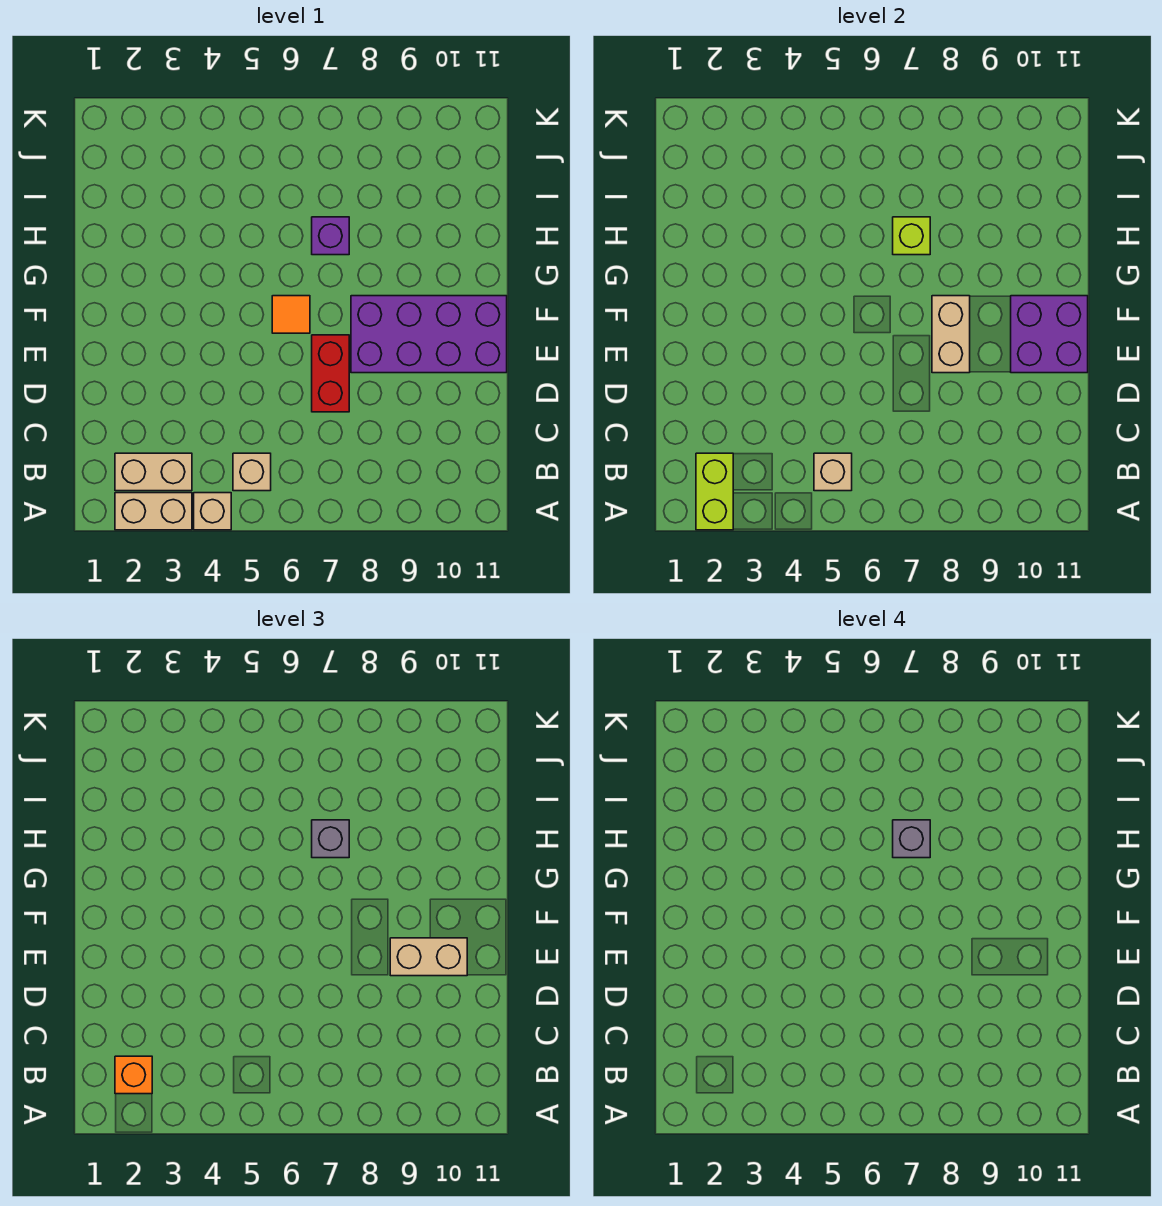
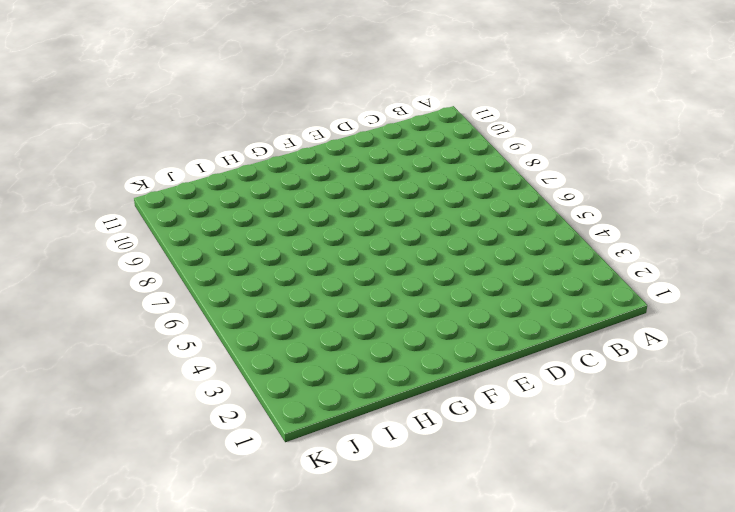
none -> tan 1x2 brick [115,493,192,530]
none -> tan 1x1 brick [194,493,231,530]
none -> tan 1x2 brick [115,453,192,491]

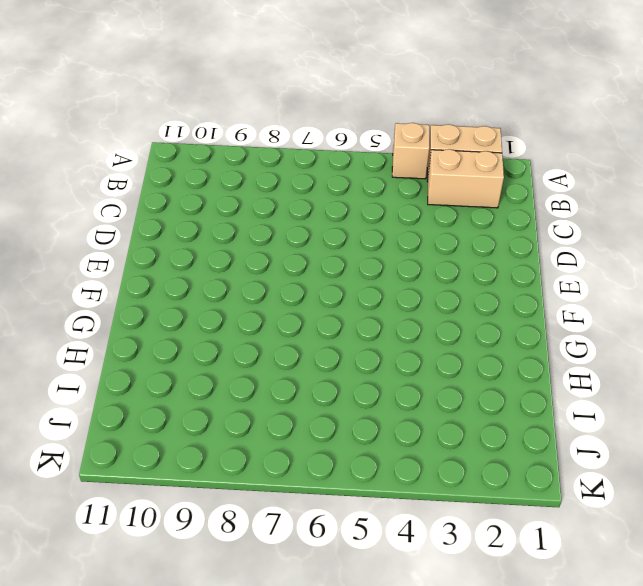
none -> tan 1x1 brick [233,453,271,491]
none -> red 1x2 brick [312,335,349,412]
none -> purple 2x4 brick [351,296,507,373]

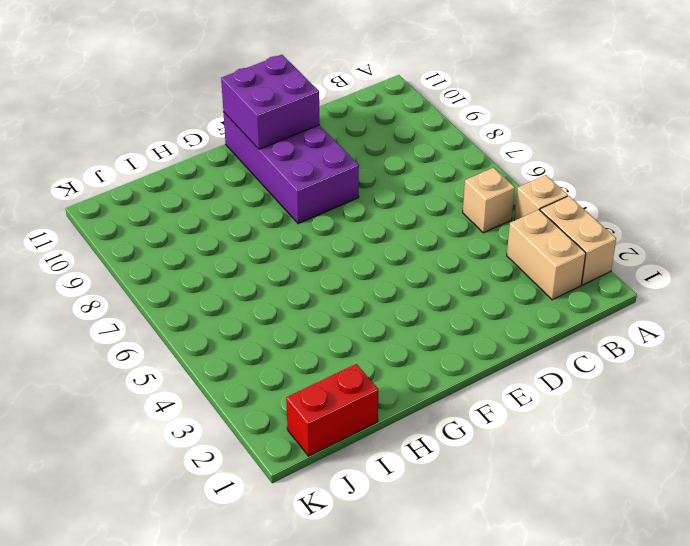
red 1x2 brick [286,364,378,456] -> red 1x2 brick moved to [312,335,349,412]
none -> orange 1x1 tile [272,296,310,333]
none -> purple 1x1 brick [312,217,349,255]
none -> lime 1x2 brick [696,453,733,530]

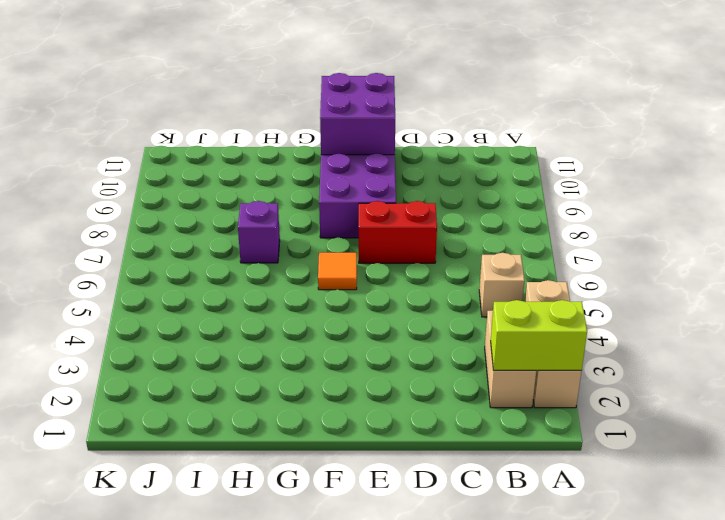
none -> tan 1x1 brick [814,453,852,491]
none -> tan 1x2 brick [932,296,970,373]
none -> lime 1x1 brick [893,217,930,255]

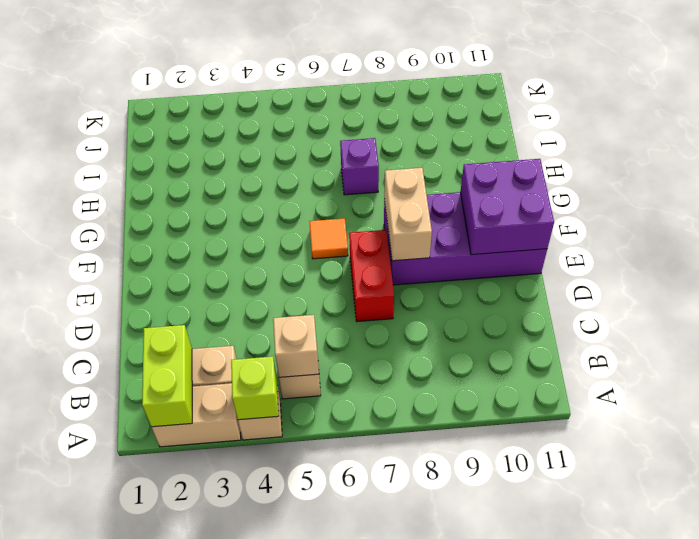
lime 1x1 brick [231,356,279,420] -> lime 1x1 brick moved to [893,217,930,255]
none -> orange 1x1 brick [115,1056,152,1094]
none -> tan 1x2 brick [390,938,467,976]
none -> grey 1x1 brick [312,820,349,858]

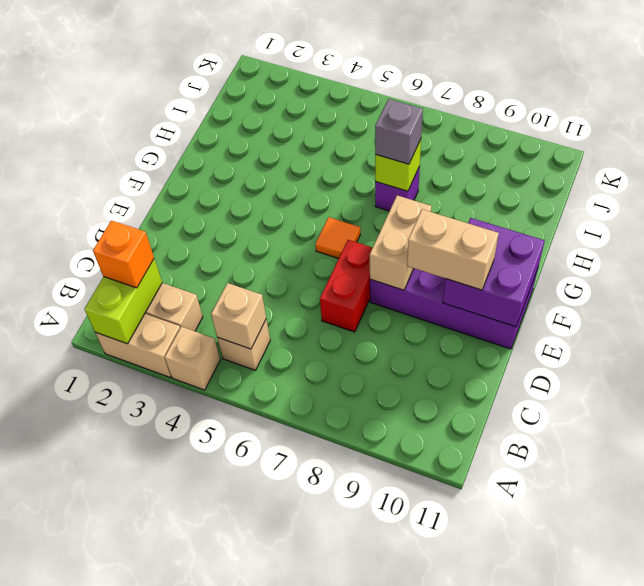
none -> grey 1x1 brick [893,820,930,858]

